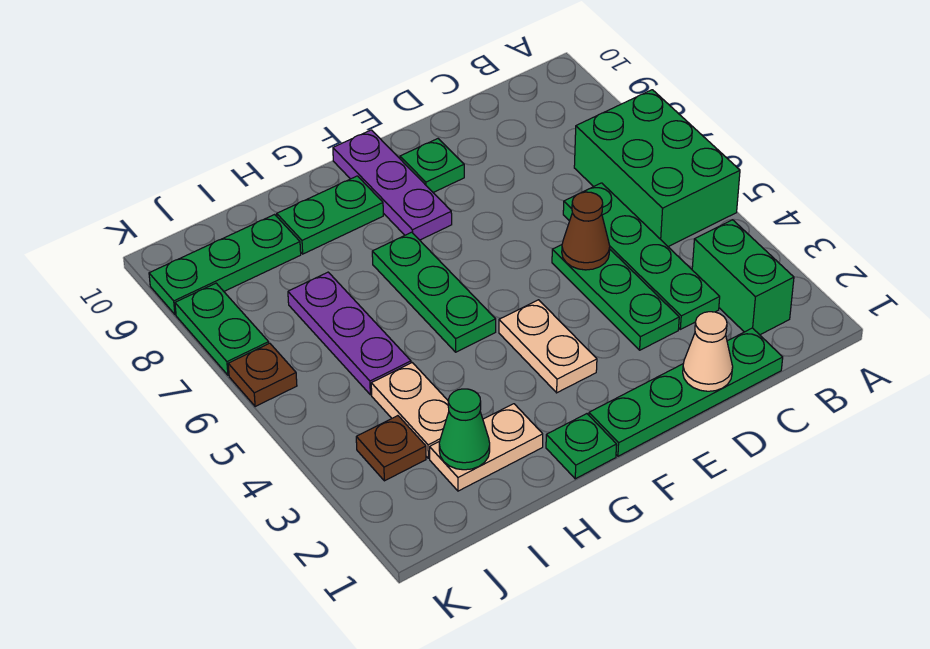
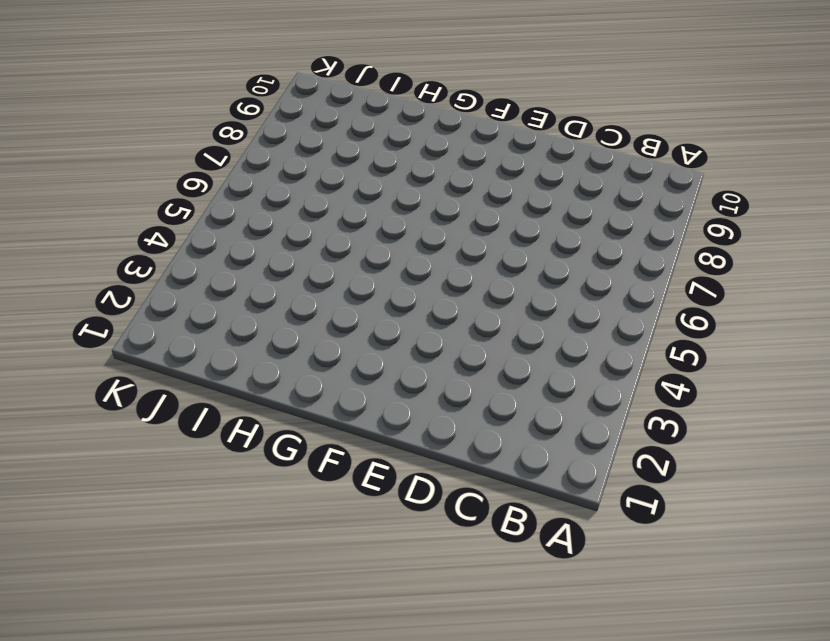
none -> green 2x3 brick [574,90,740,247]
none -> green 1x2 brick [692,220,794,335]
none -> green 1x4 plate [589,328,783,456]

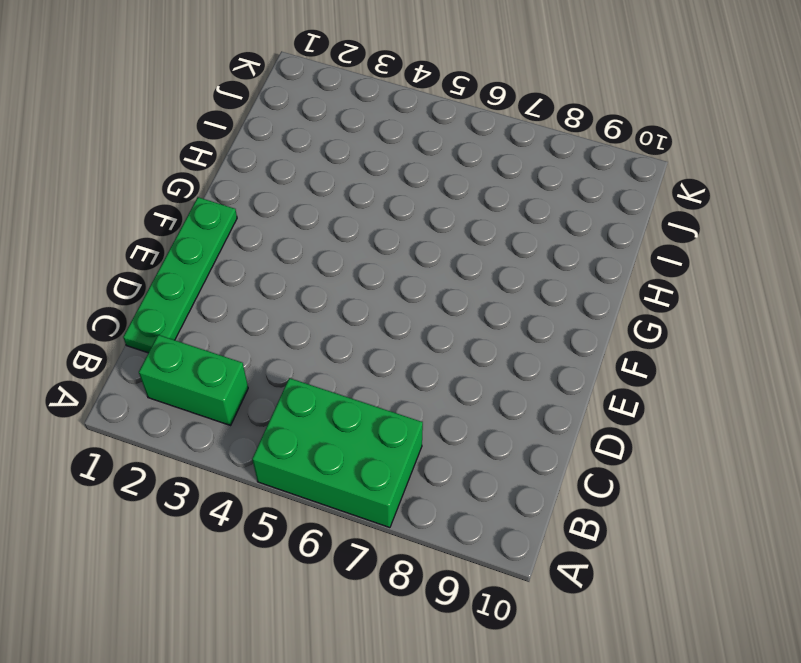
none -> green 1x4 plate [563,183,720,329]
none -> green 1x3 plate [552,245,679,350]
none -> green 1x1 plate [400,139,464,192]

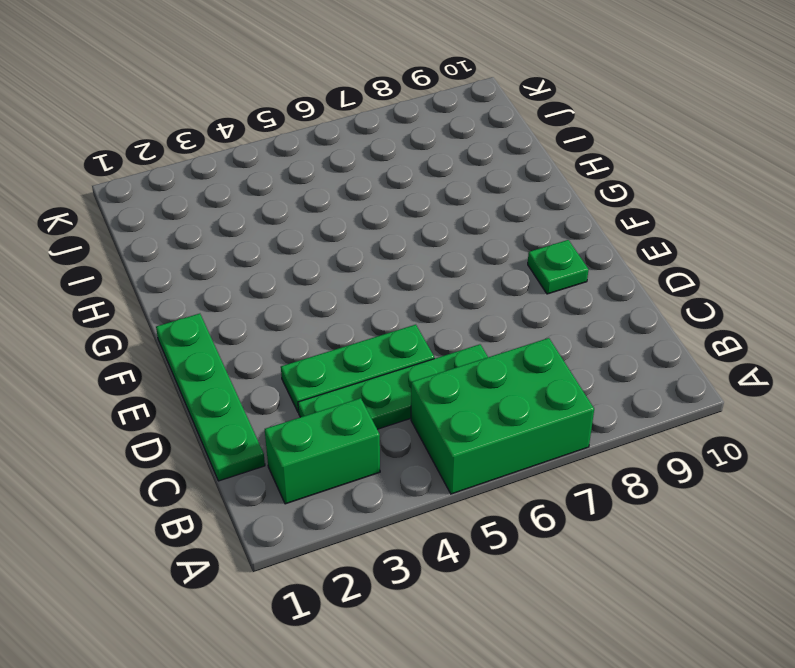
none -> tan 1x2 plate [499,300,597,393]
none -> purple 1x3 plate [333,130,452,240]
none -> green 1x1 plate [546,414,617,479]

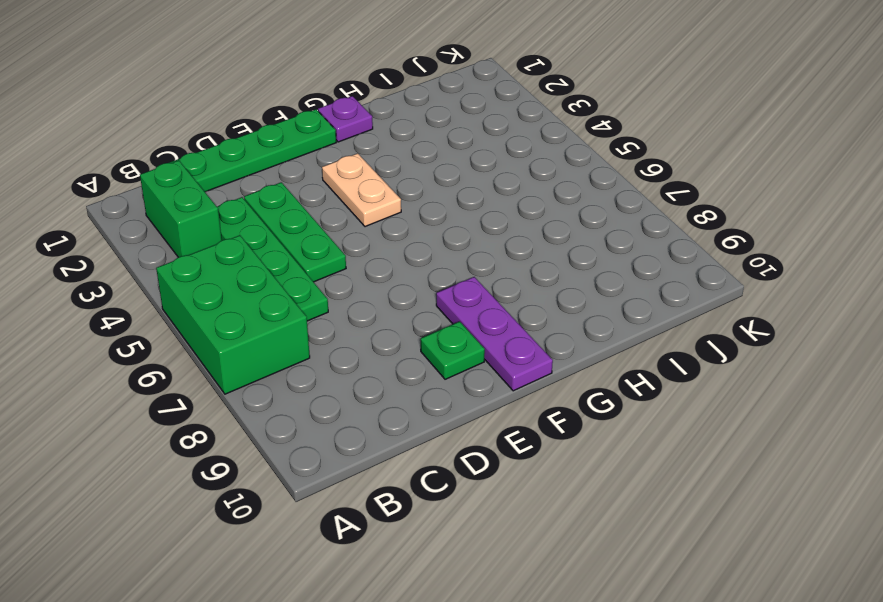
purple 1x1 plate [318,96,373,142] -> green 1x1 plate [546,414,617,479]
none -> green 1x3 plate [372,232,496,352]
none -> green 1x2 plate [277,176,383,254]
none -> tan 1x2 plate [430,404,543,491]

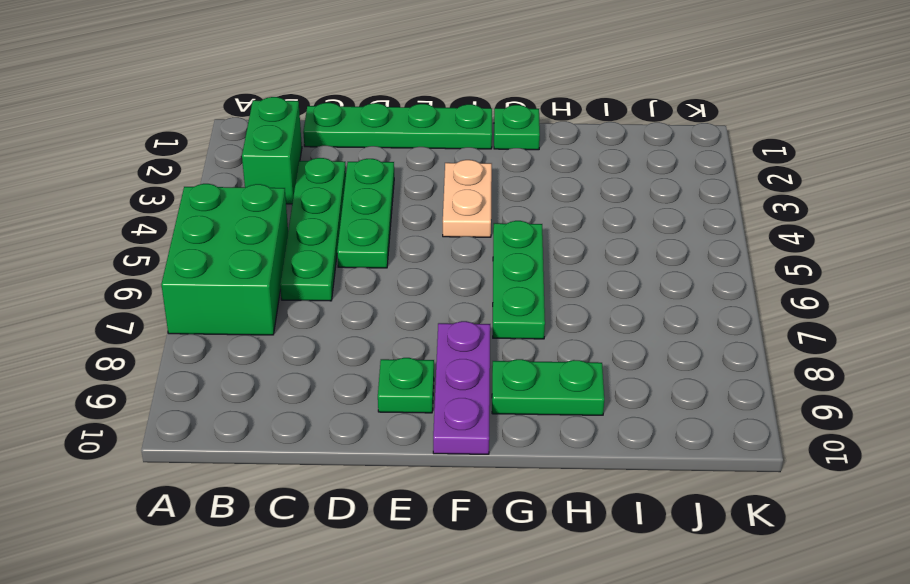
none -> tan 1x2 plate [430,404,543,491]
none -> tan 1x2 plate [371,363,449,458]
none -> purple 1x3 plate [288,272,411,395]

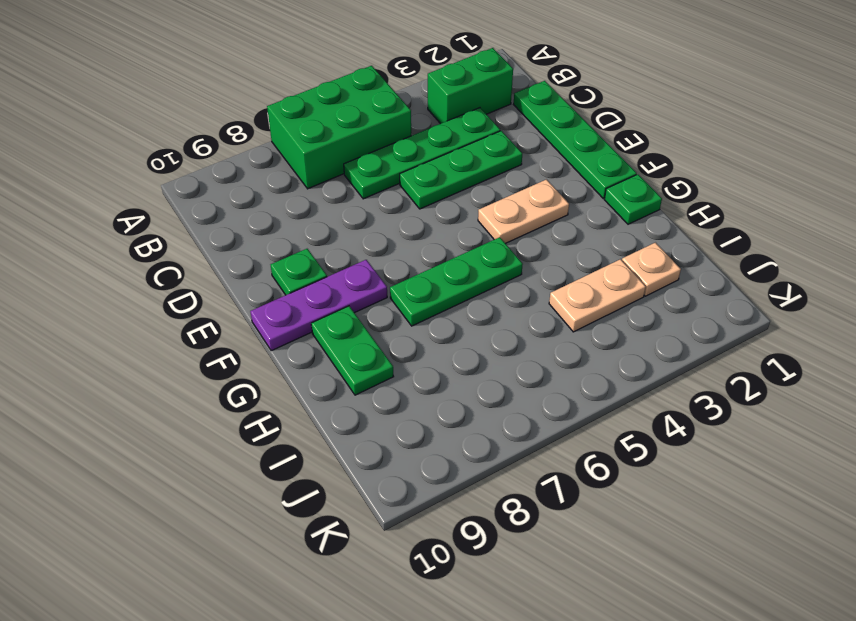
tan 1x1 plate [622,243,681,296] -> tan 1x2 plate [430,404,543,491]
none -> purple 1x3 plate [288,272,411,395]
none -> green 1x3 plate [149,214,301,314]
none -> brown 1x1 plate [356,416,426,481]

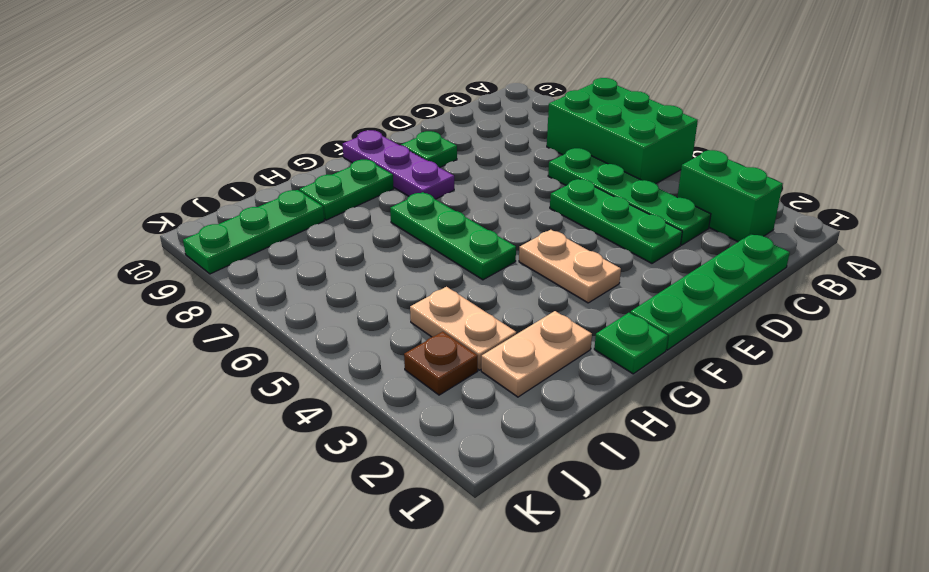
none -> purple 1x3 plate [288,272,411,395]
none -> brown 1x1 plate [228,343,297,407]
none -> green 1x2 plate [175,283,269,375]

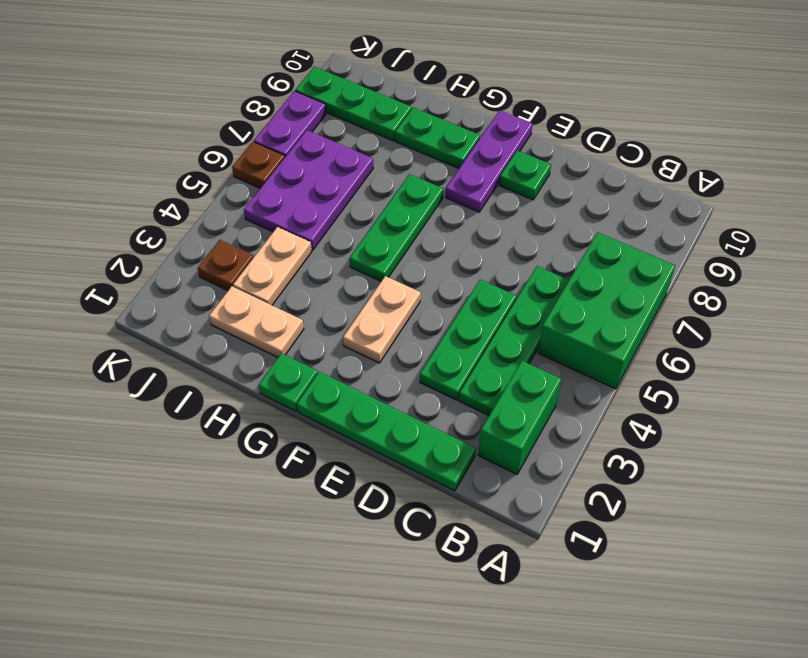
purple 2x3 plate [244,130,373,250] -> purple 1x3 plate [288,272,411,395]
purple 1x2 plate [254,91,326,157] -> green 1x2 plate [175,283,269,375]
none -> tan 1x1 cone [683,312,733,391]
none -> brown 1x1 cone [562,192,610,270]
none -> green 1x1 cone [439,389,490,470]

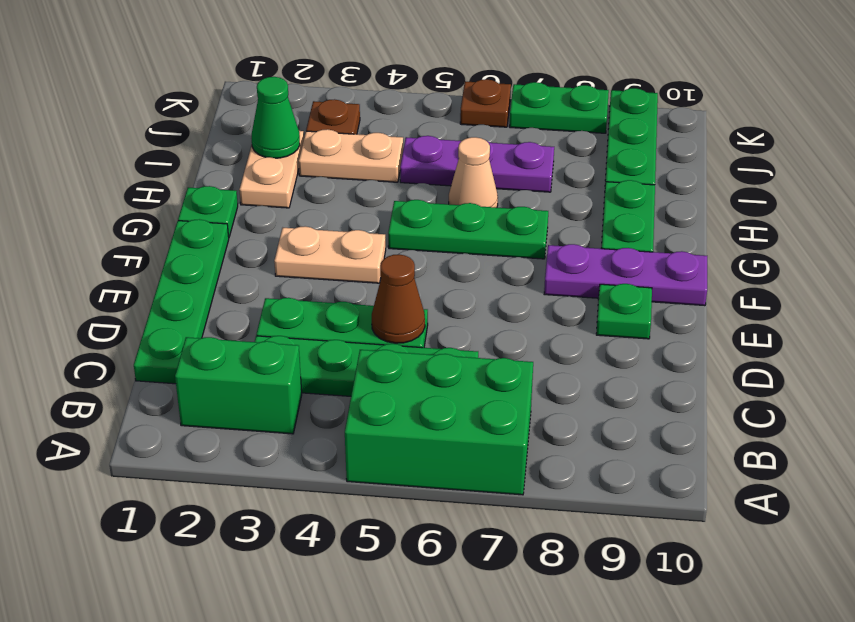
tan 1x1 cone [449,137,498,208] -> tan 1x1 cone moved to [683,312,733,391]

